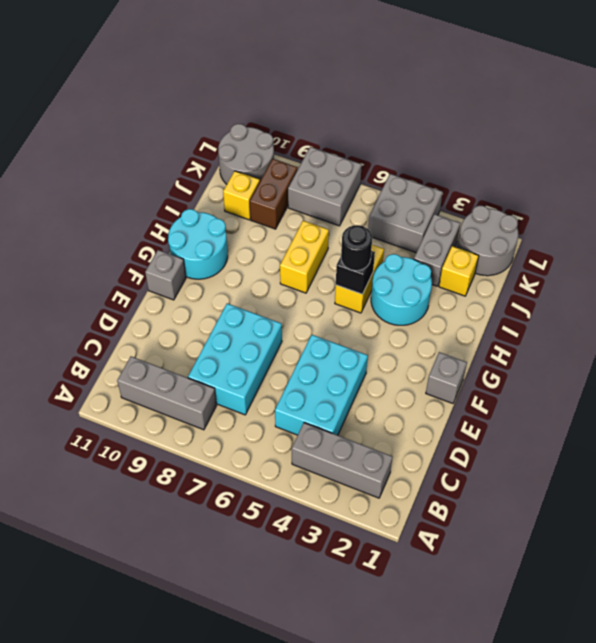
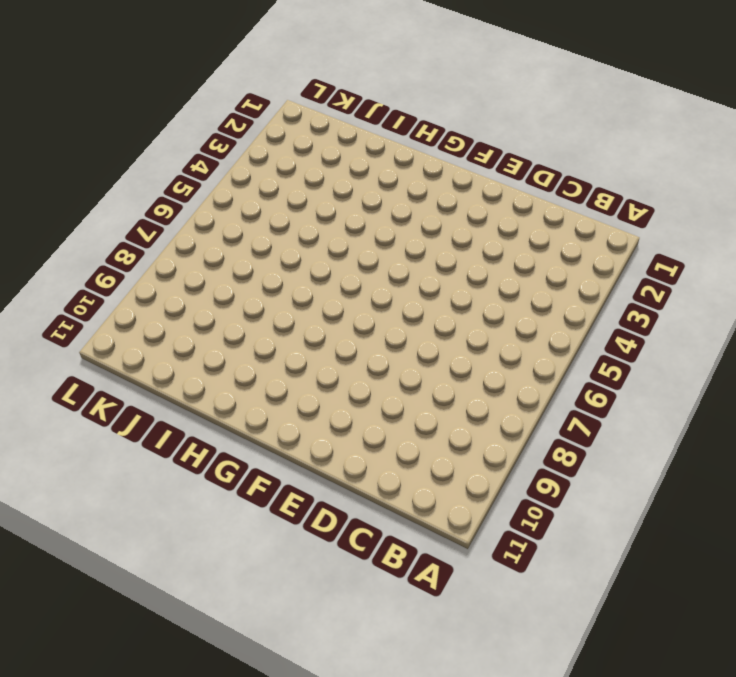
none -> grey 1x3 brick [292,423,392,498]
none -> grey 1x3 brick [117,356,217,430]
none -> cyan 2x3 brick [275,335,368,435]

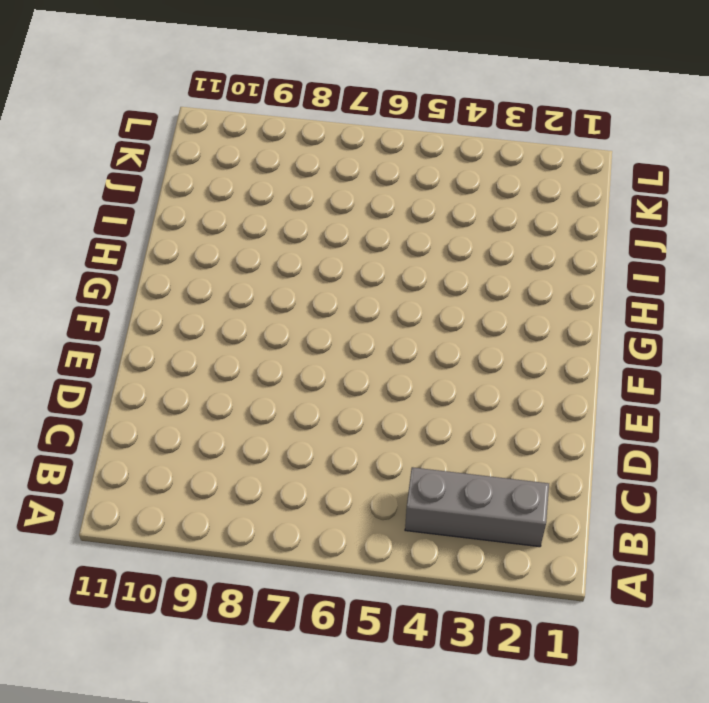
none -> grey 1x3 brick [117,356,217,430]
none -> cyan 2x3 brick [275,335,368,435]
none -> cyan 2x3 brick [188,303,282,415]

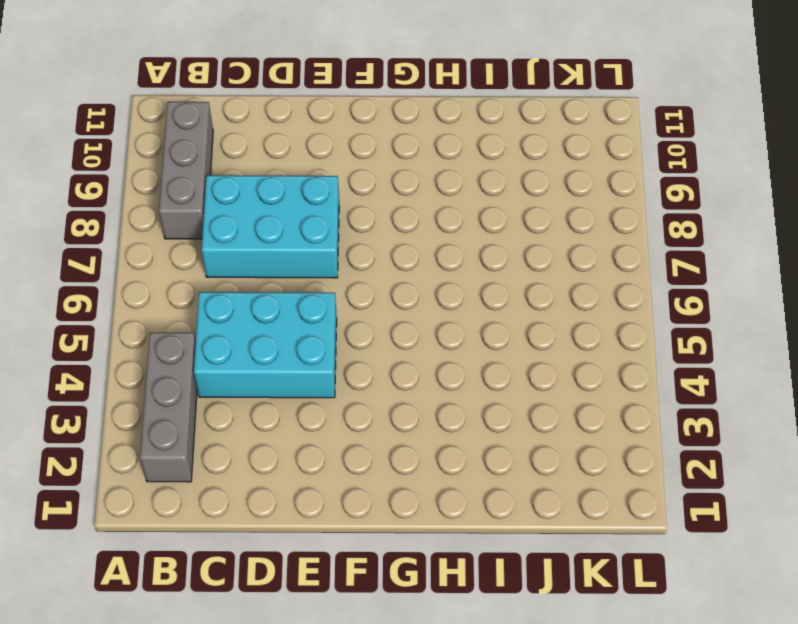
none -> grey 1x1 brick [426,352,467,404]
none -> grey 1x1 brick [145,250,186,300]
none -> cyan 2x2 round brick [168,209,228,279]

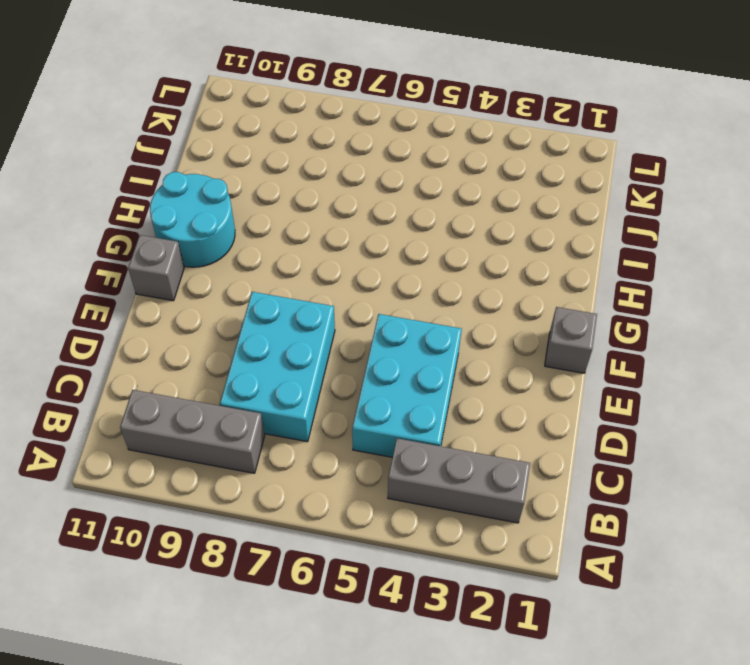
none -> cyan 2x2 round brick [371,254,432,325]
none -> yellow 1x2 brick [335,245,384,313]
none -> yellow 1x2 brick [280,221,329,293]

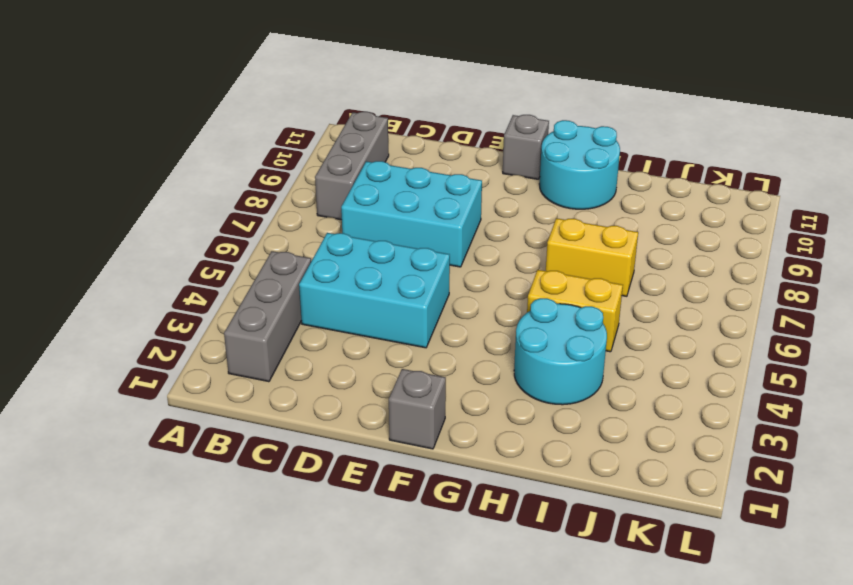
none -> yellow 1x1 brick [439,246,479,296]
none -> grey 1x2 brick [414,214,460,286]
none -> brown 1x2 brick [250,159,298,229]

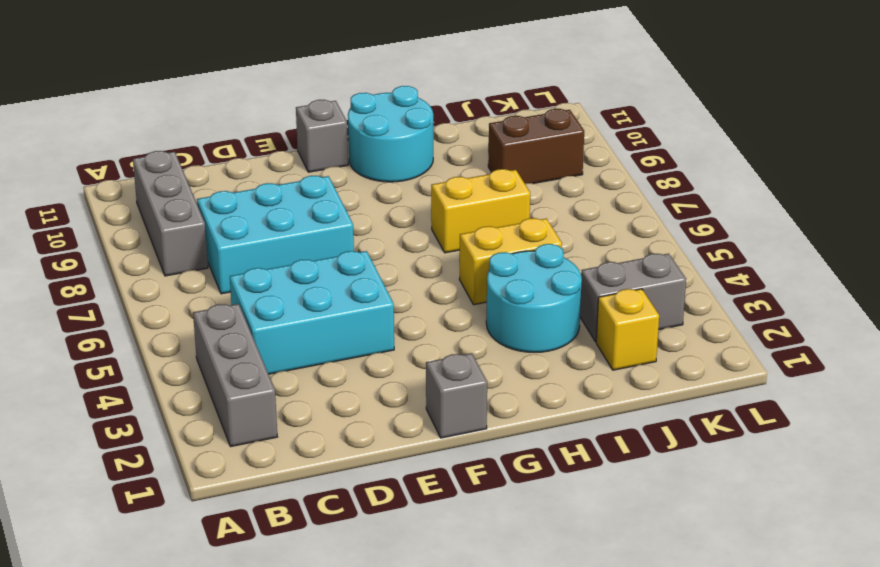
none -> yellow 1x1 brick [223,171,260,220]
none -> grey 2x2 round brick [457,205,518,276]
none -> grey 2x2 brick [368,174,443,253]

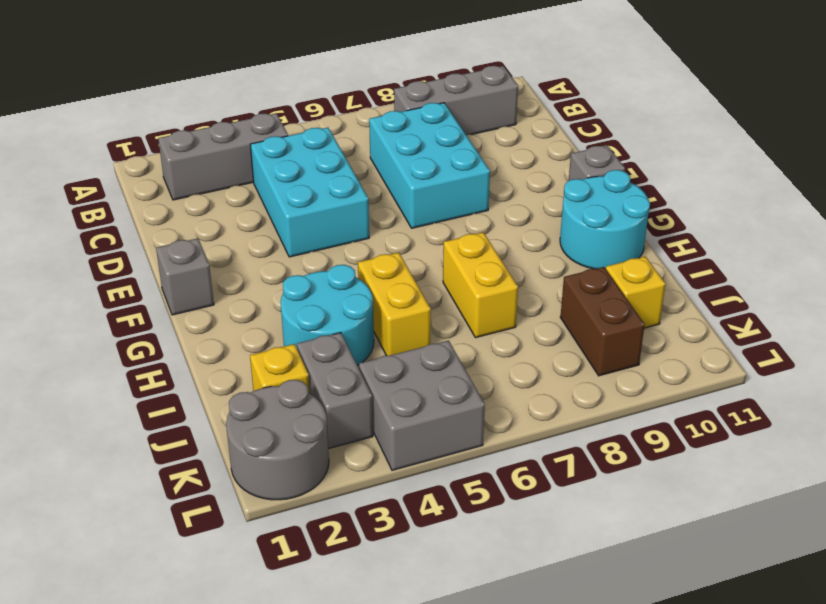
none -> grey 2x2 brick [288,147,362,226]
none -> grey 2x2 round brick [218,124,274,184]
none -> black 1x1 brick [336,251,375,294]

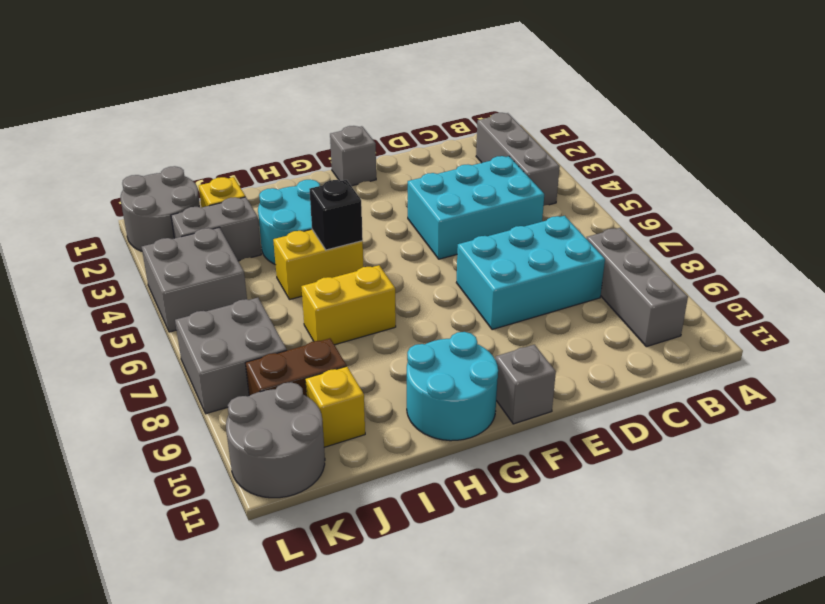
none -> black 1x1 round brick [341,225,372,271]

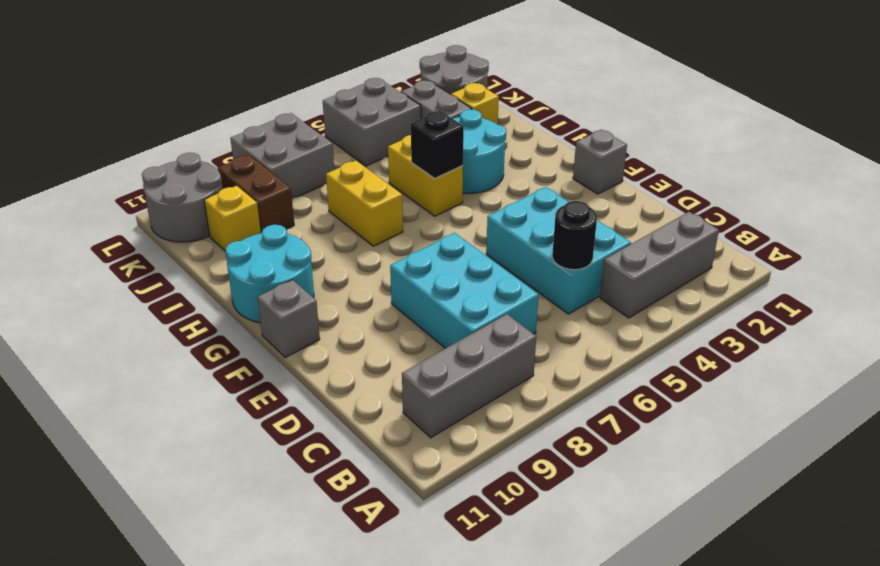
black 1x1 round brick [552,201,597,270] -> black 1x1 round brick moved to [341,225,372,271]

